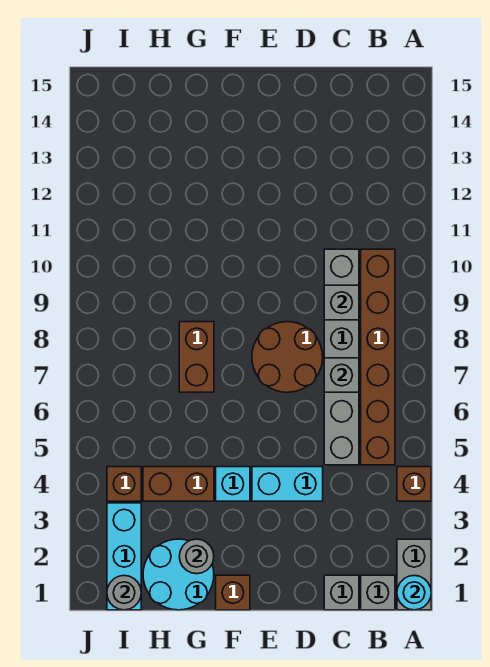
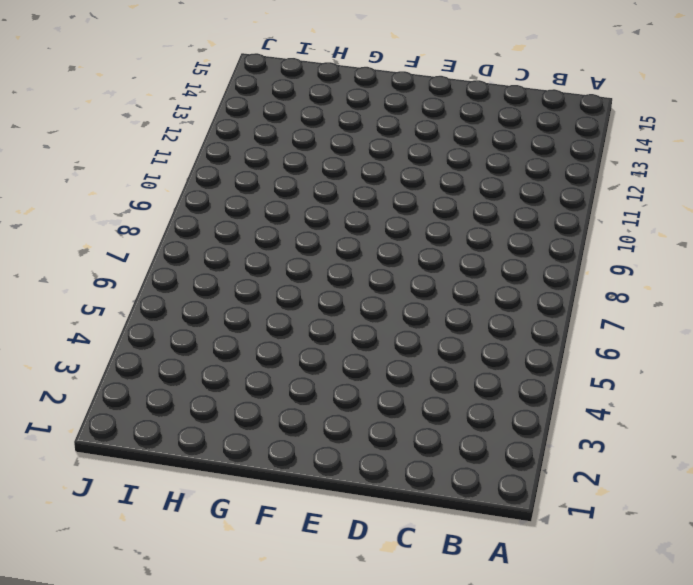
none -> grey 1x2 brick [397,539,431,610]
none -> brown 1x1 brick [397,467,431,501]
none -> grey 1x1 brick [361,575,395,610]

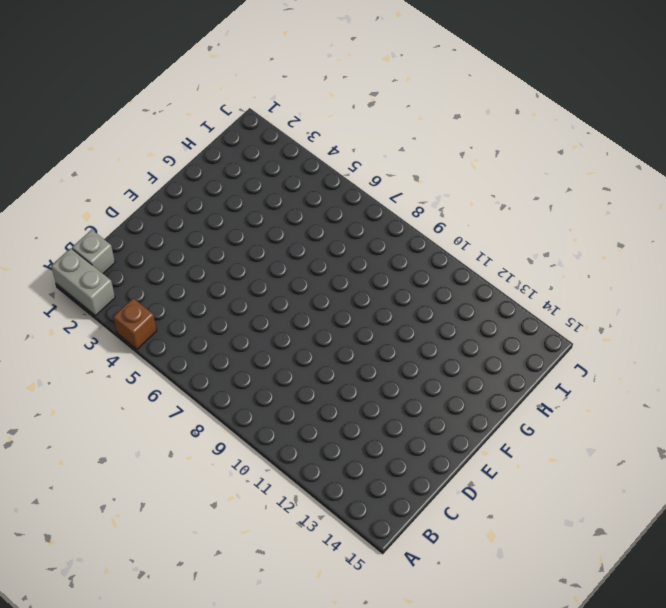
none -> brown 1x6 brick [361,249,395,465]
none -> grey 1x1 brick [324,575,359,610]
none -> grey 1x6 brick [324,249,359,465]

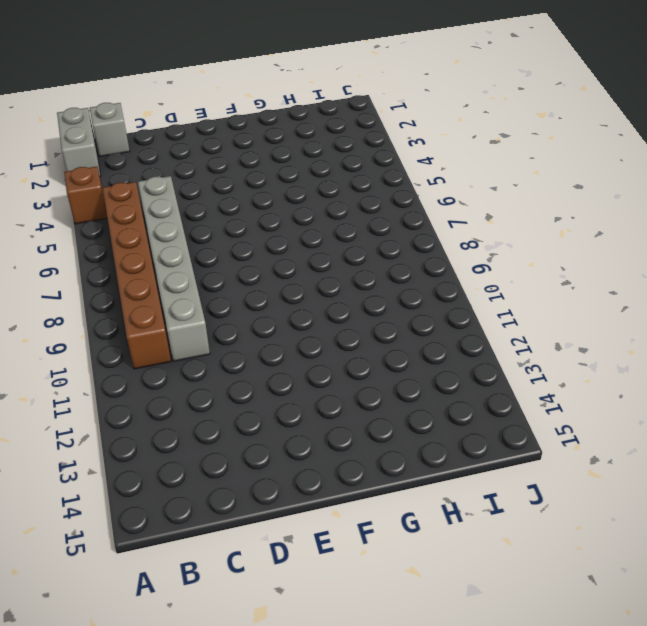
none -> grey 1x1 brick [324,575,359,610]
none -> cyan 1x2 brick [252,467,323,501]
none -> brown 2x2 round brick [252,322,323,392]

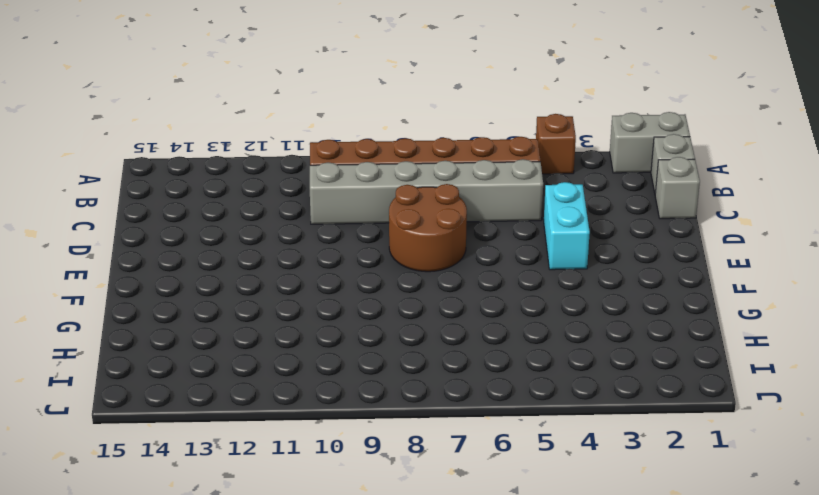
none -> brown 1x1 brick [216,575,250,610]
none -> cyan 1x1 brick [216,467,250,501]
none -> cyan 2x2 round brick [143,539,214,610]

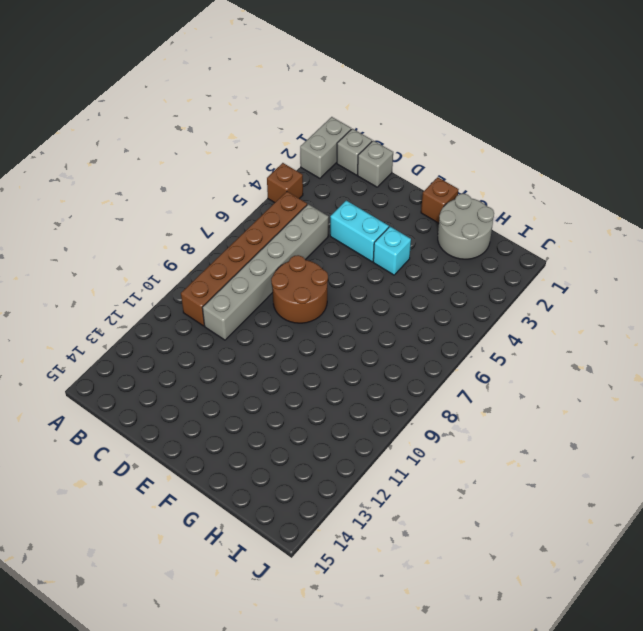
grey 2x2 round brick [438,194,494,259] -> cyan 2x2 round brick [143,539,214,610]
none -> brown 1x2 brick [143,467,214,501]
none -> brown 1x2 brick [179,322,214,392]
none -> cyan 1x3 brick [107,503,141,610]

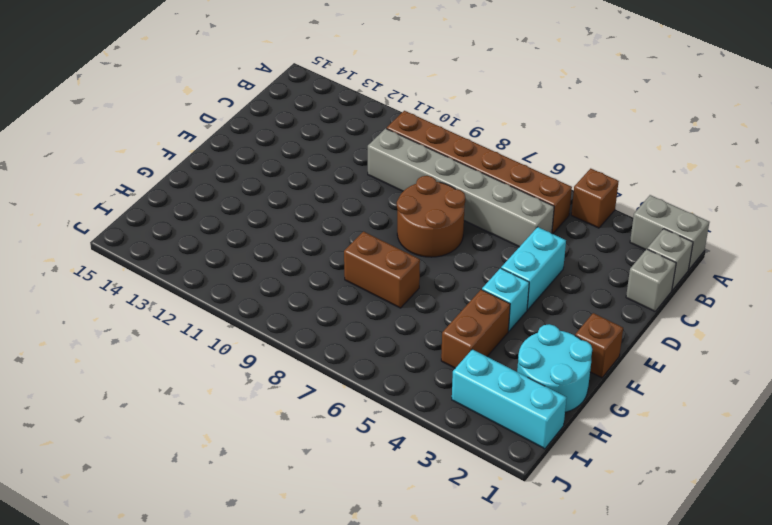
none -> brown 1x1 brick [107,467,141,501]
none -> cyan 1x1 round brick [397,576,431,610]
none -> grey 1x1 brick [324,358,359,392]

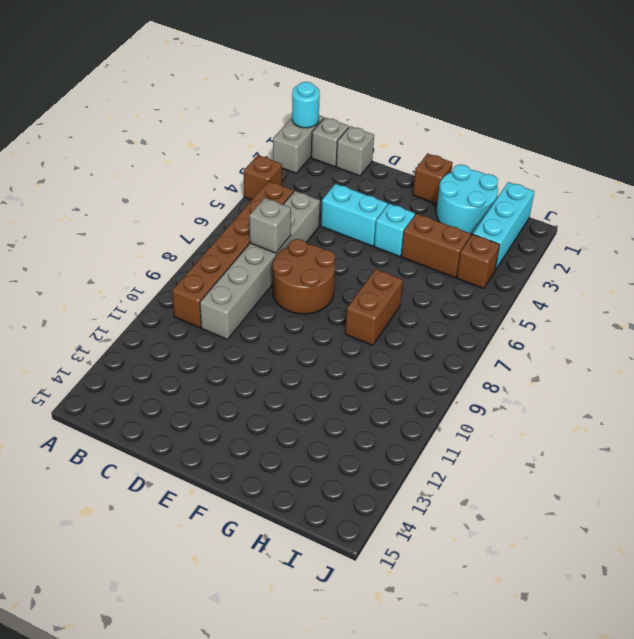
none -> grey 1x1 brick [324,285,359,320]
none -> grey 1x1 round brick [179,539,214,574]
none -> grey 1x1 round brick [107,576,141,610]

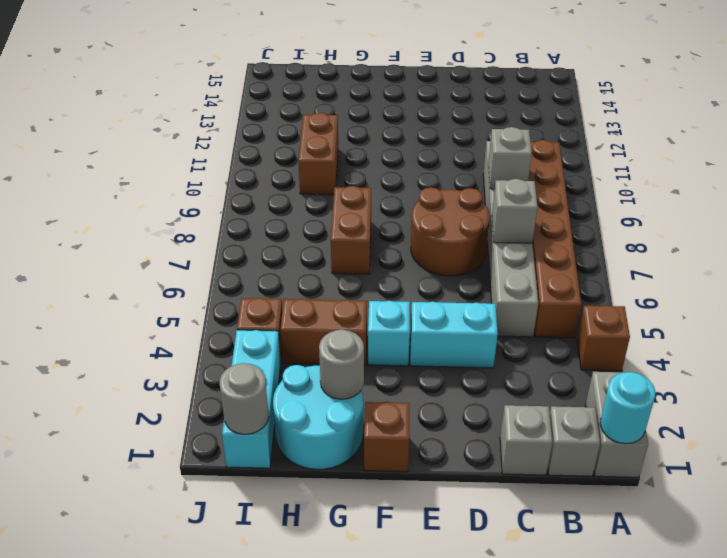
brown 1x2 brick [298,113,338,195] -> none

